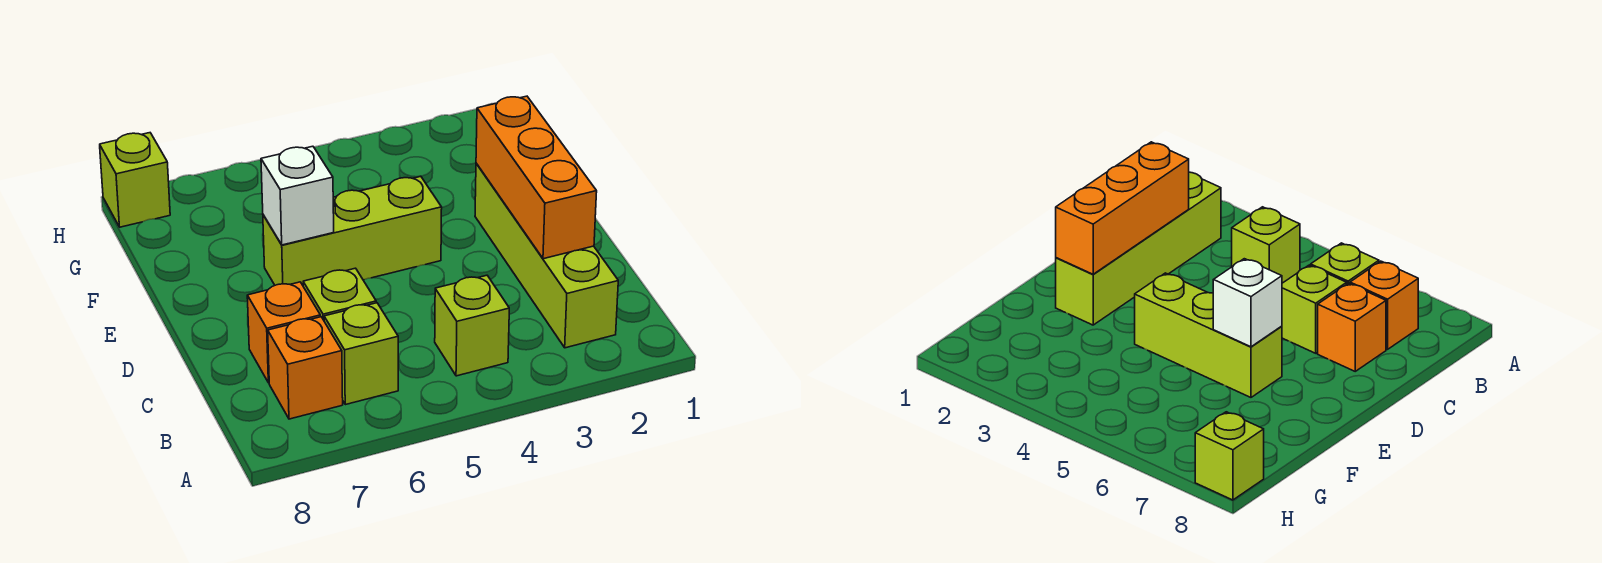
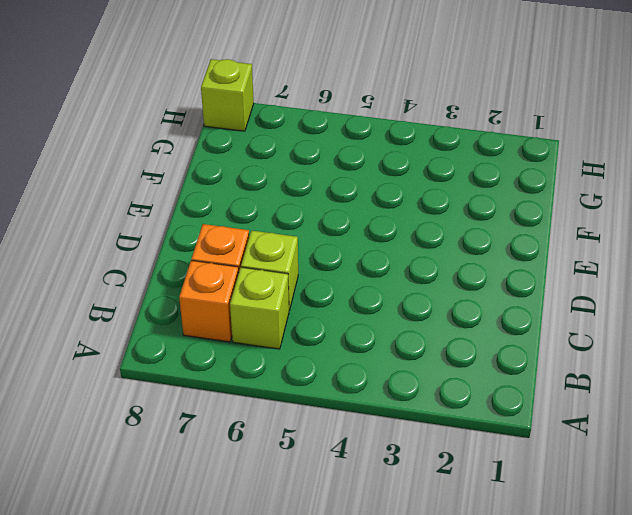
none -> lime 1x4 brick [475,163,618,348]
none -> lime 1x1 brick [435,275,509,376]

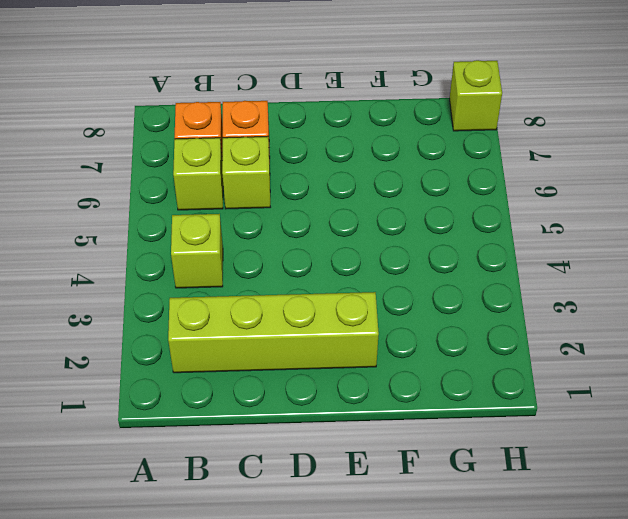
none -> lime 1x3 brick [263,176,442,285]
none -> orange 1x3 brick [476,96,597,259]

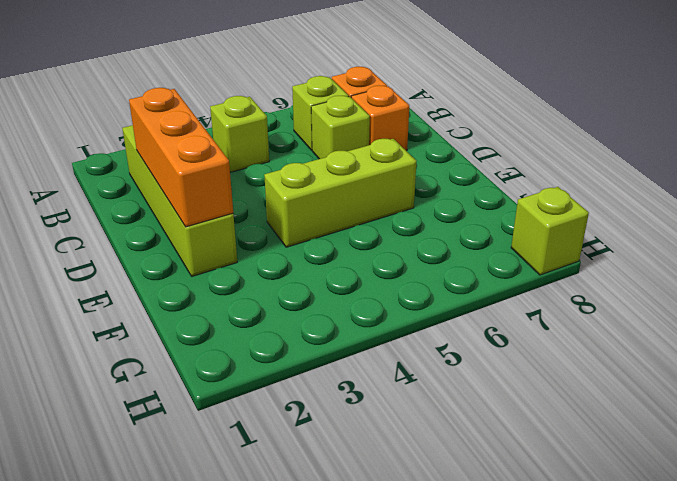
none -> white 1x1 brick [261,146,334,245]

